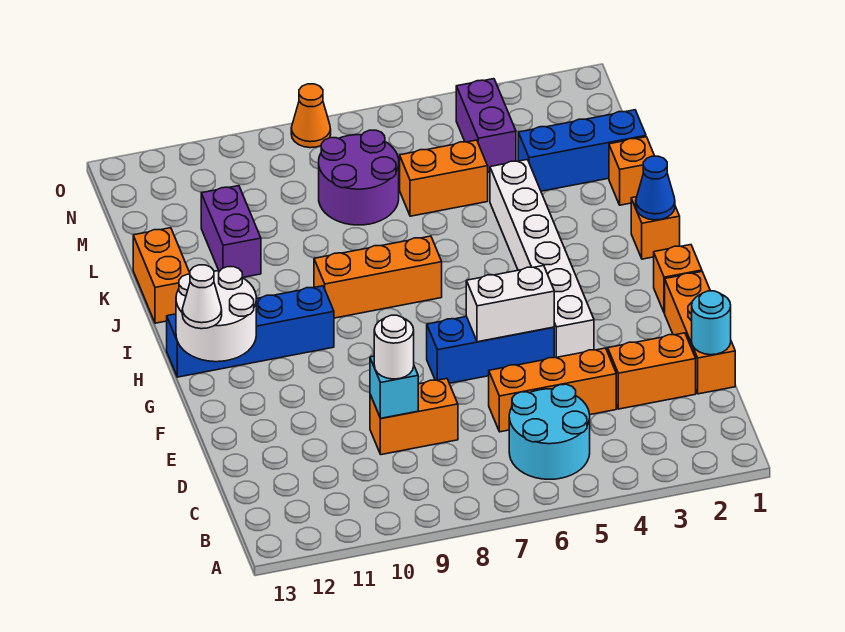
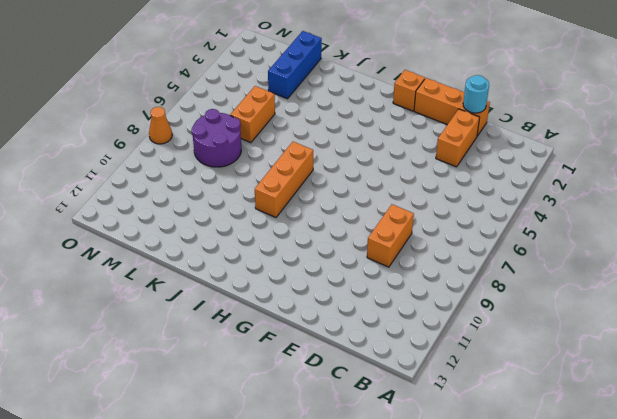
none -> cyan 2x2 round brick [509,384,590,479]
none -> orange 1x3 brick [489,348,616,432]
none -> white 1x6 brick [490,160,594,358]

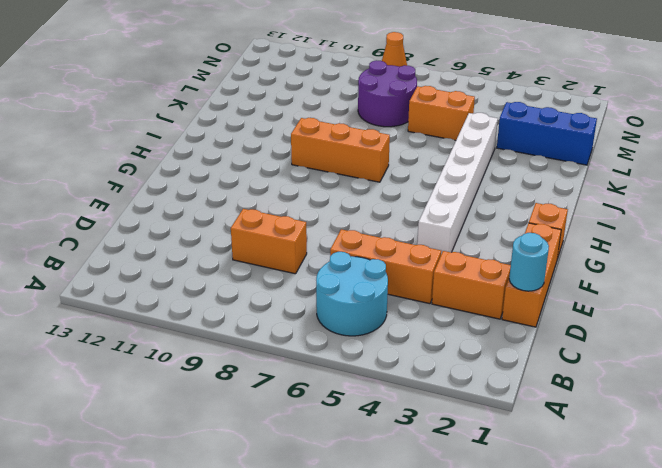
none -> blue 1x3 brick [427,317,554,383]
none -> blue 1x4 brick [167,286,334,377]
none -> orange 1x1 brick [631,197,680,259]

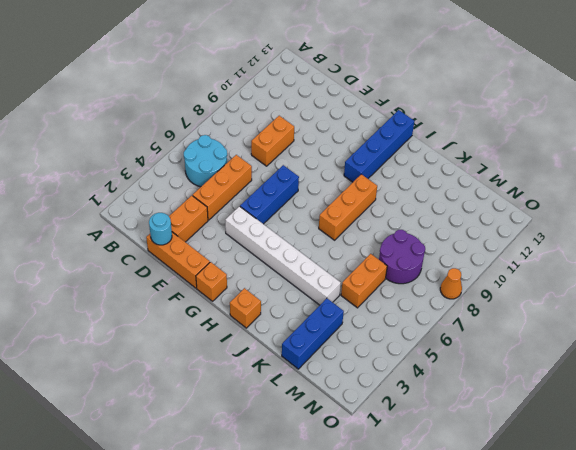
none -> orange 1x2 brick [133,228,190,323]
none -> orange 1x1 brick [609,137,654,205]
none -> purple 1x2 brick [201,186,261,278]

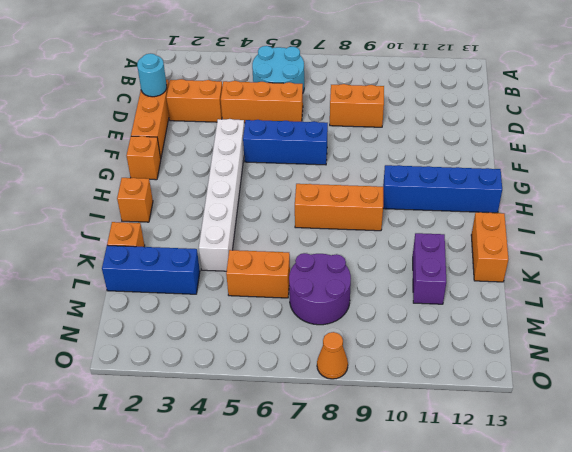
none -> purple 1x2 brick [456,79,516,172]
none -> cyan 1x1 brick [370,356,418,418]
none -> white 1x2 brick [466,266,554,342]

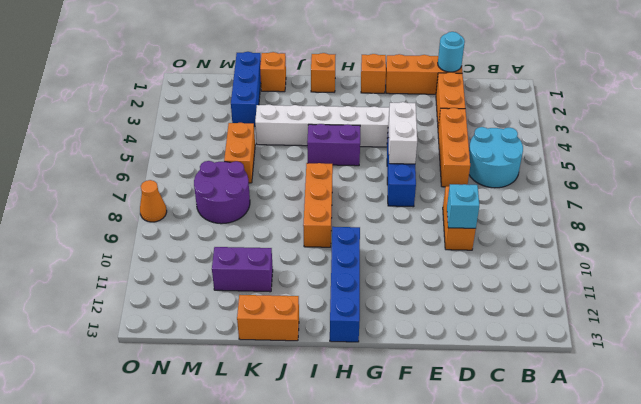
purple 1x2 brick [307,124,360,166] -> purple 1x2 brick moved to [456,79,516,172]
none -> white 2x2 round brick [176,267,256,362]
none -> blue 1x1 cone [636,156,675,220]
none -> white 1x1 round brick [374,315,414,379]

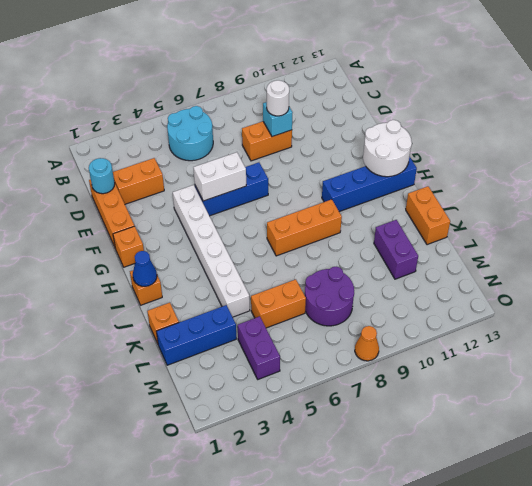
none -> orange 1x3 brick [489,348,616,432]
none -> white 1x1 cone [182,265,222,329]

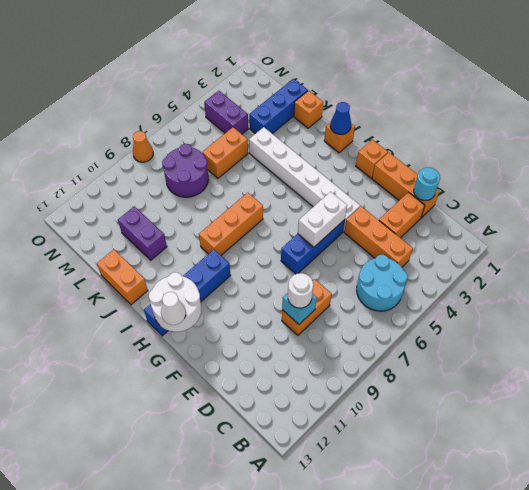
orange 1x3 brick [344,206,413,267] -> orange 1x3 brick turned to [489,348,616,432]

